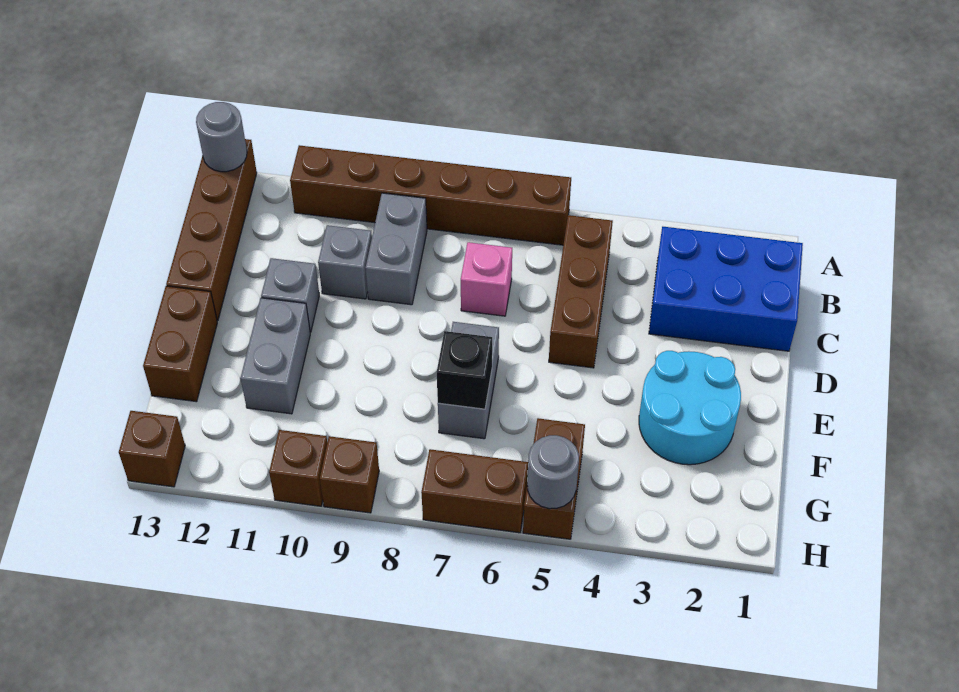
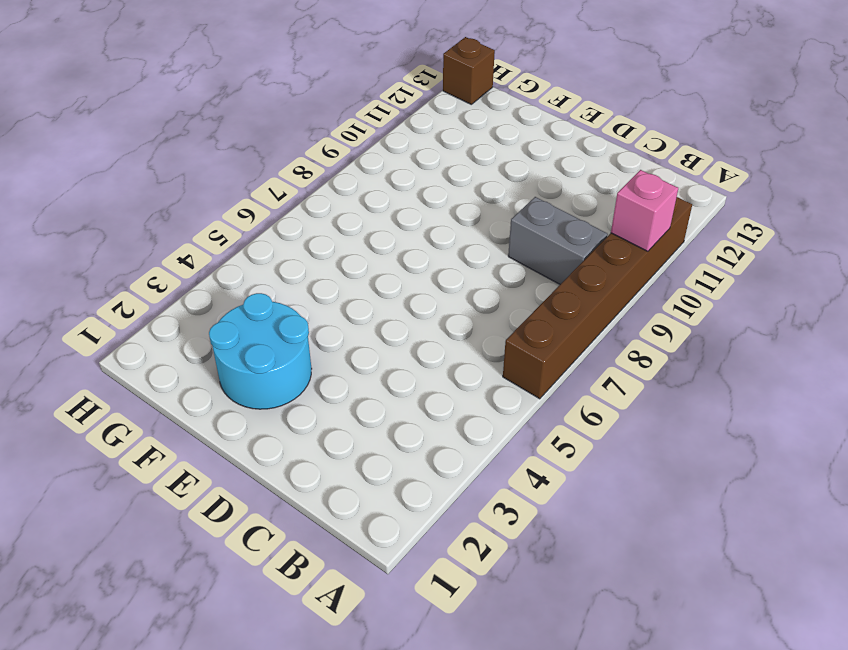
pink 1x1 brick [611,170,678,251] -> pink 1x1 brick moved to [461,242,512,316]
none -> brown 1x4 brick [166,139,257,321]
none -> blue 2x3 brick [649,227,803,351]
none -> brown 1x3 brick [549,215,613,368]

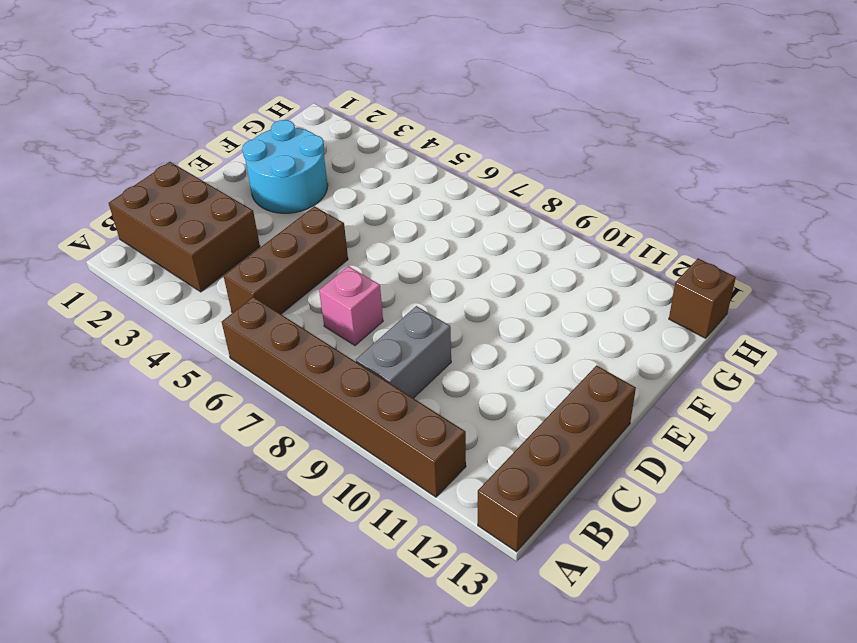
brown 2x3 brick [109,162,260,292] -> blue 2x3 brick [649,227,803,351]
none -> grey 1x1 brick [318,225,372,299]
none -> grey 1x1 brick [261,258,319,332]
none -> grey 1x2 brick [438,322,499,439]

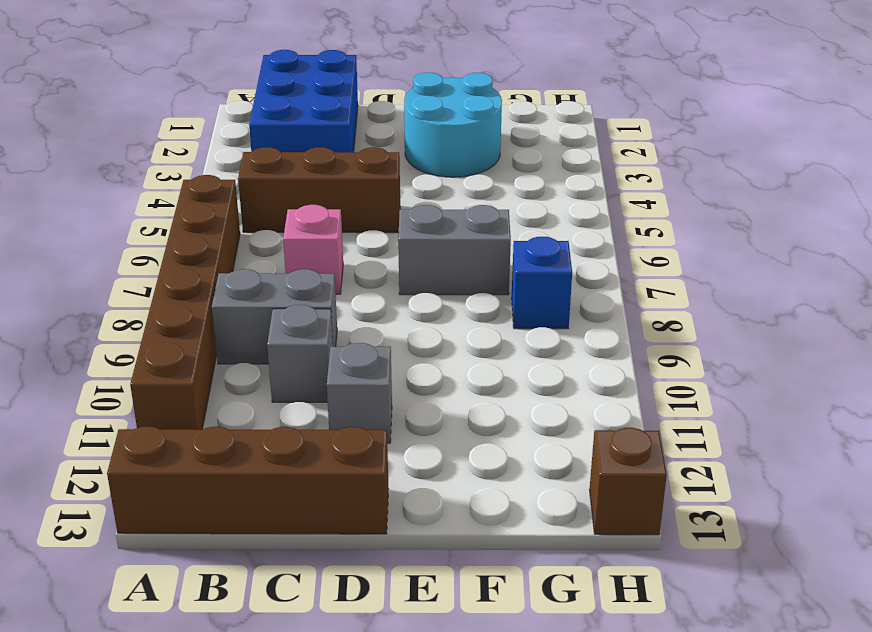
blue 1x1 brick [512,237,572,329] -> none
none -> grey 1x2 brick [241,298,310,414]
none -> brown 1x2 brick [143,286,217,402]
none -> brown 1x2 brick [523,418,585,539]

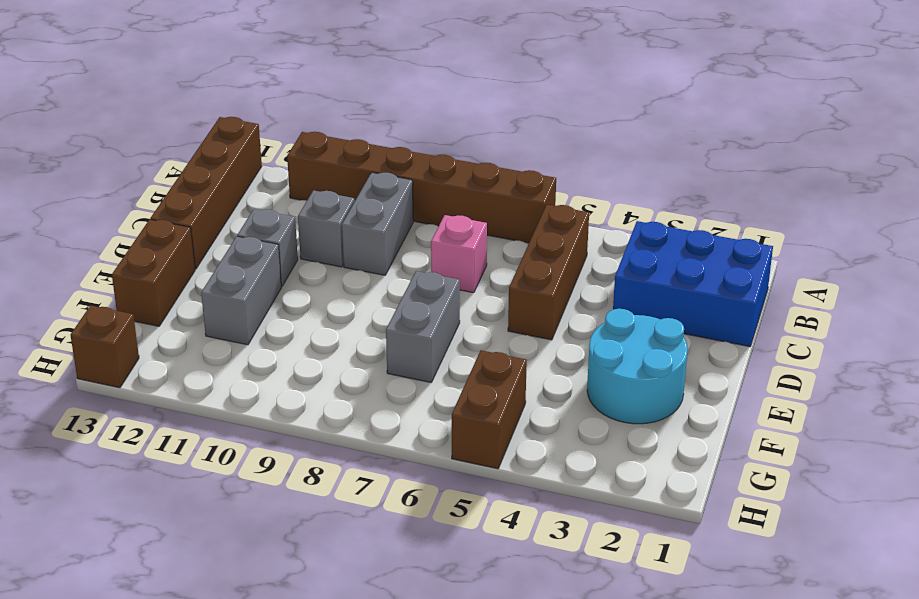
none -> brown 1x2 brick [421,449,528,533]
none -> brown 1x1 brick [320,436,379,513]
none -> brown 1x1 brick [269,430,327,506]

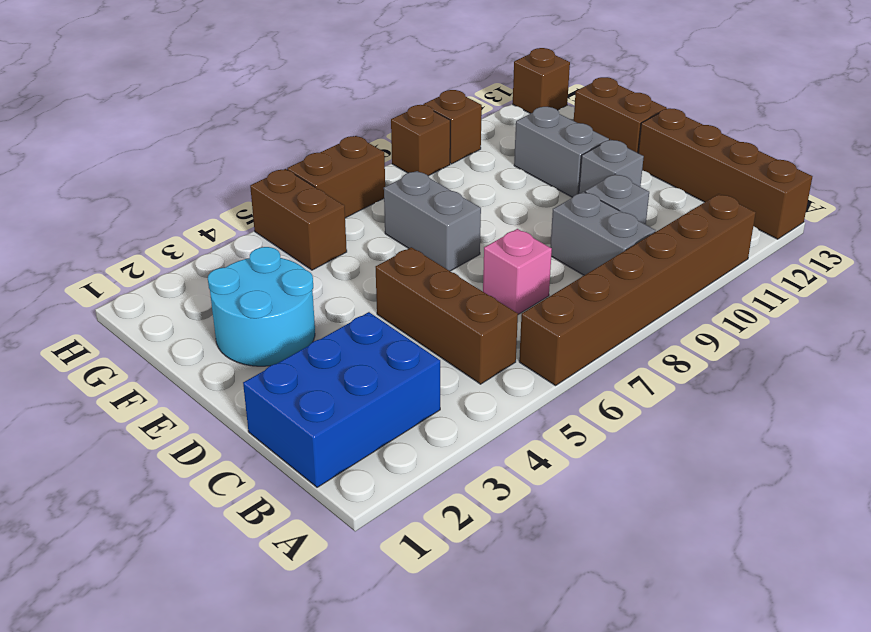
none -> grey 1x1 round brick [196,102,247,172]
none -> black 1x1 brick [437,331,492,409]
none -> grey 1x1 round brick [527,435,579,509]

